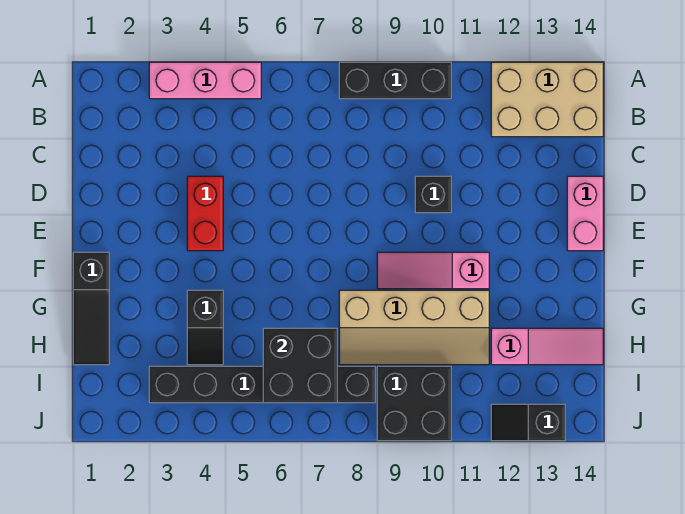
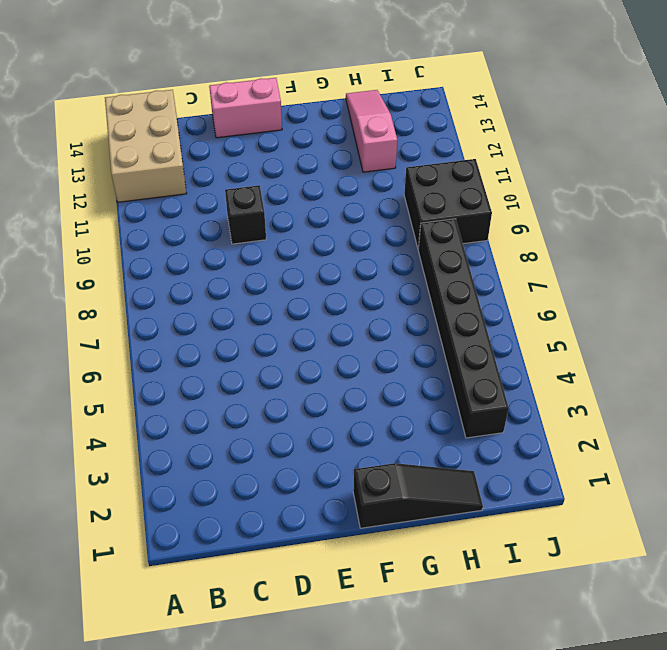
none -> pink 1x3 brick [149,62,261,99]
none -> black 1x3 brick [339,62,451,99]
none -> red 1x2 brick [187,176,223,251]

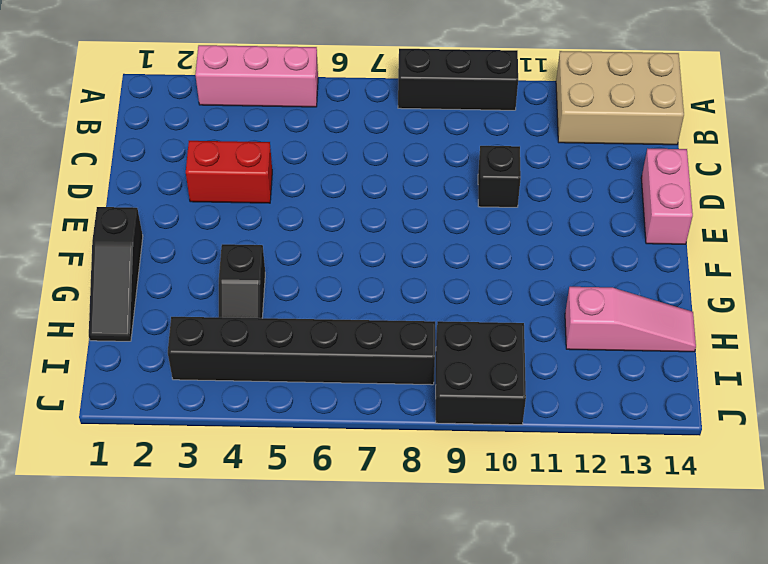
red 1x2 brick [186,141,272,203] -> red 1x2 brick turned to [187,176,223,251]
none -> pink 1x3 slope [377,252,489,289]
none -> tan 2x4 slope [339,290,489,365]
none -> black 1x2 slope [491,404,565,441]

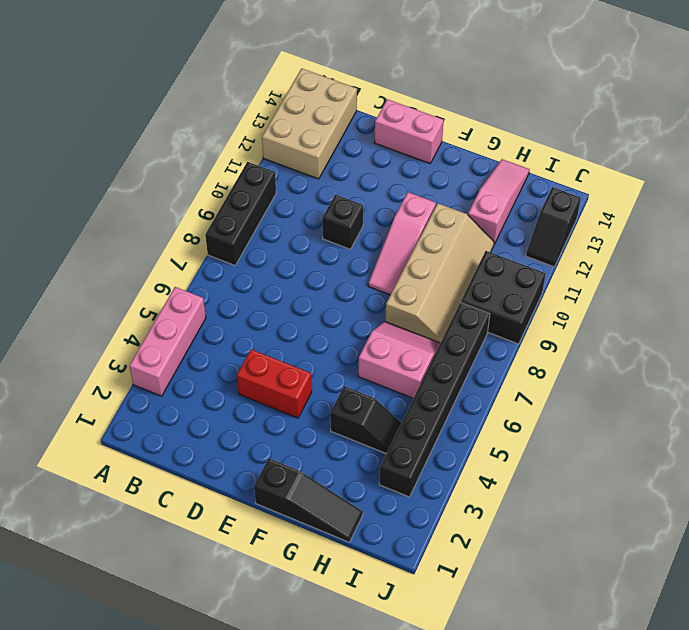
pink 2x2 slope [358,322,440,398] -> none
none -> black 2x2 brick [263,328,337,403]

